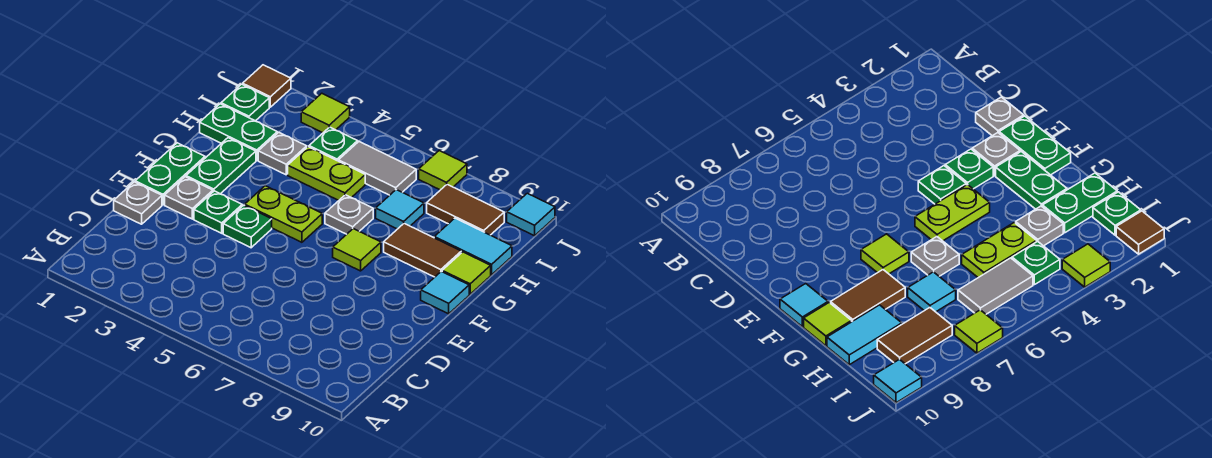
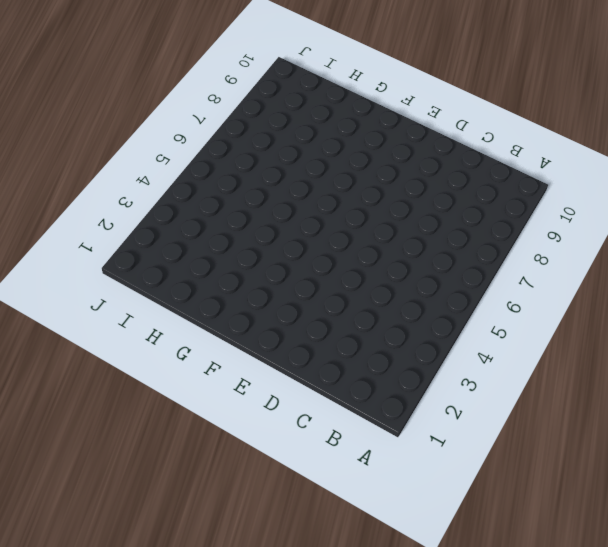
none -> grey 1x1 plate [114,182,162,224]
none -> green 1x2 plate [135,143,205,205]
none -> grey 1x1 plate [165,177,213,219]

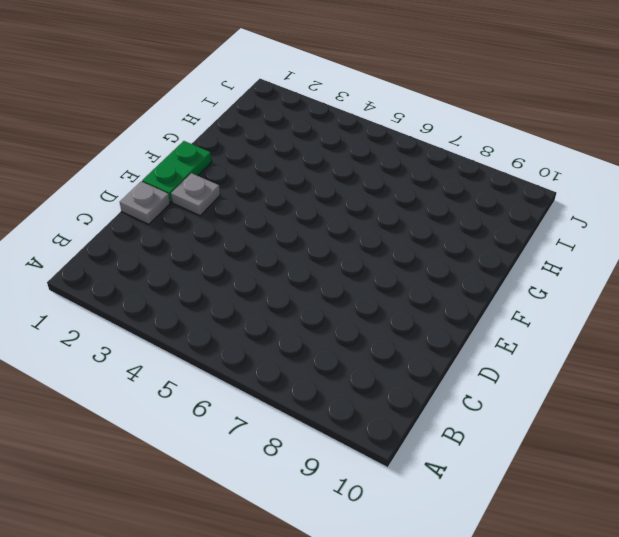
none -> green 1x1 plate [194,191,242,233]
none -> green 1x1 plate [223,205,272,248]
none -> green 1x2 plate [186,138,256,194]

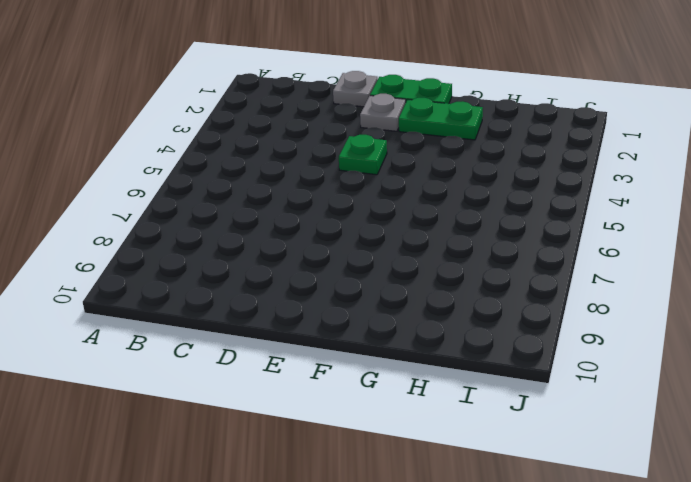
none -> green 1x1 plate [194,191,242,233]
none -> lime 1x2 plate [245,186,322,242]
none -> lime 1x1 tile [333,229,381,271]

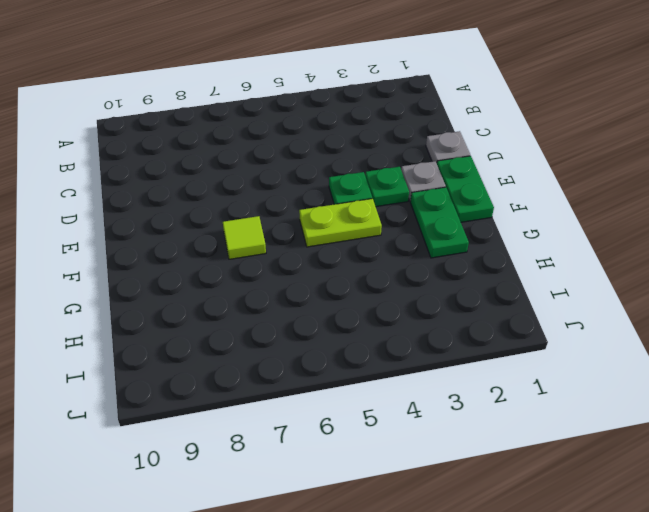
none -> cyan 1x1 tile [421,271,469,314]
none -> grey 1x1 plate [325,195,373,234]
none -> brown 1x2 tile [384,223,461,277]

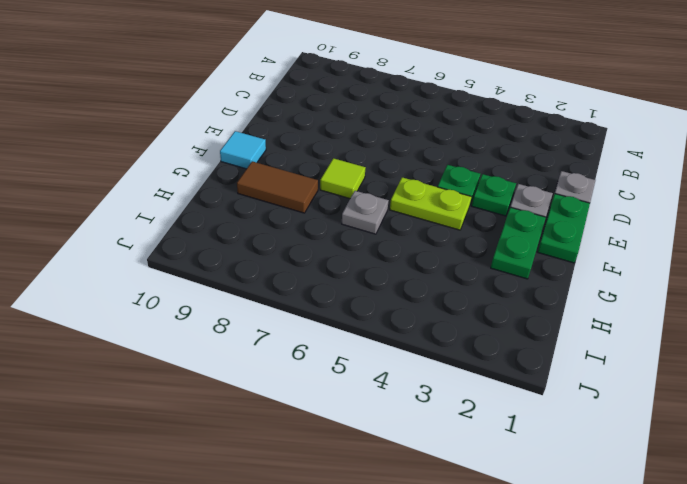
none -> lime 1x1 tile [442,252,491,294]
none -> green 1x2 plate [200,104,277,161]
none -> grey 1x1 plate [258,133,307,175]

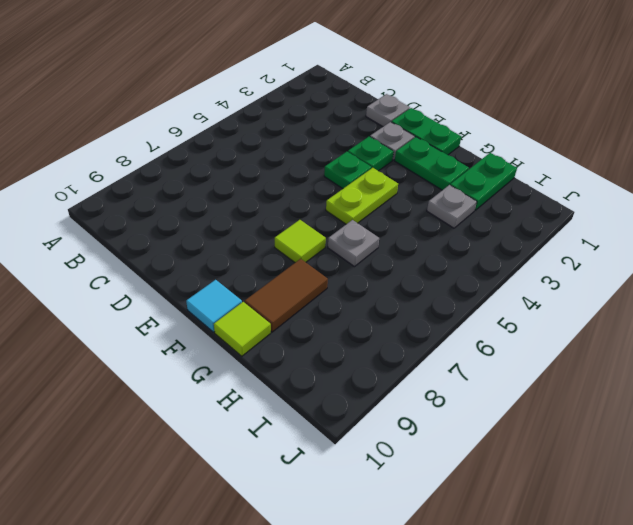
none -> lime 1x2 plate [288,147,365,200]
none -> cyan 1x1 tile [376,190,424,229]
none -> cyan 1x2 tile [434,218,512,275]

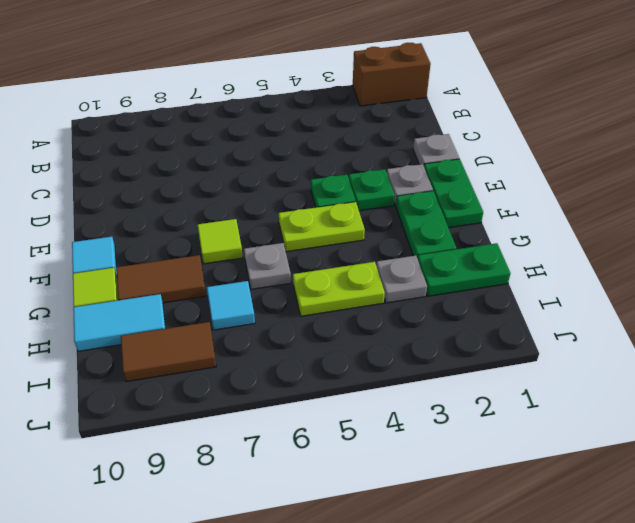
brown 1x2 brick [353,43,431,106] -> none
none -> green 1x1 plate [221,84,269,121]
none -> green 1x1 plate [309,127,358,161]
none -> grey 1x2 tile [338,142,416,195]

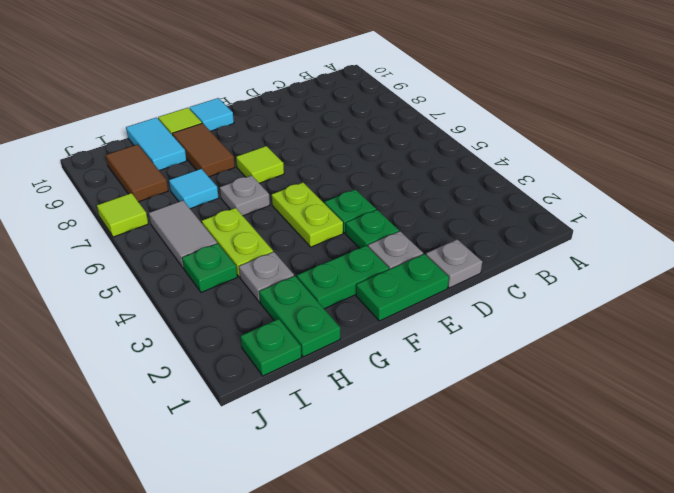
none -> brown 1x1 tile [243,65,291,107]
none -> lime 1x1 tile [301,93,350,133]
none -> cyan 1x1 tile [507,193,555,236]

